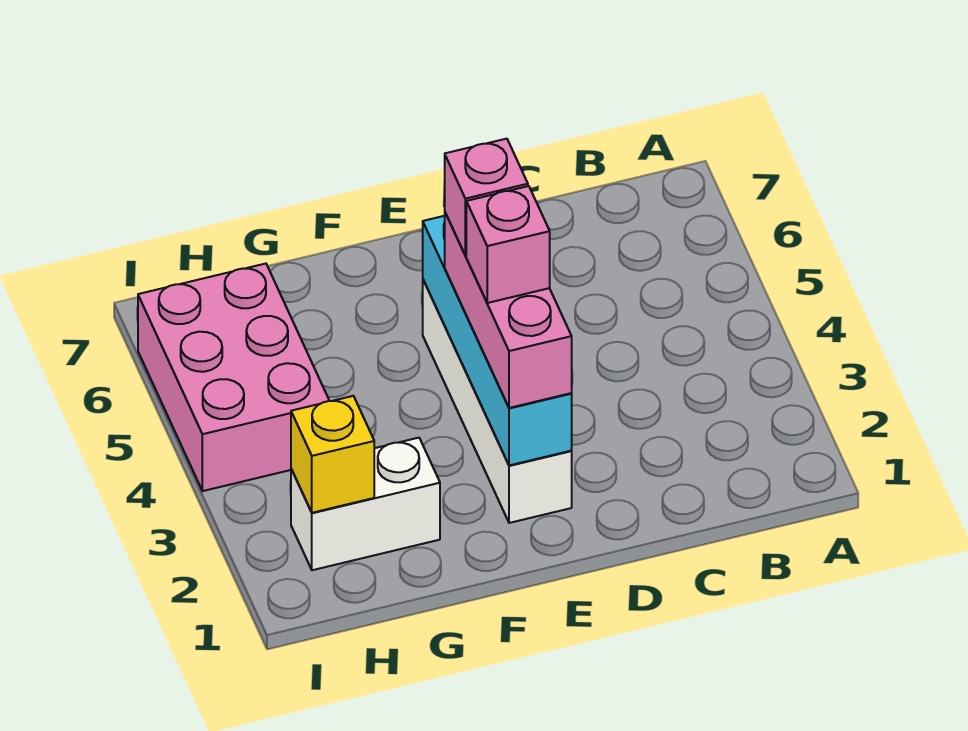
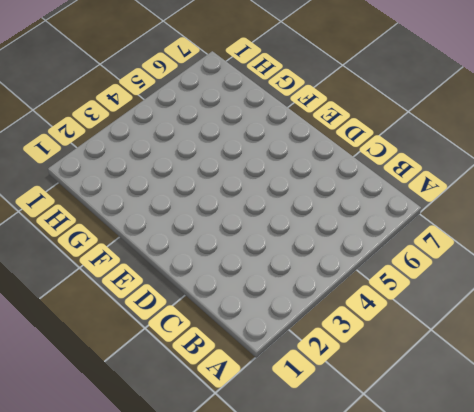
none -> white 1x4 brick [423,280,572,523]
none -> white 1x2 brick [291,438,440,570]

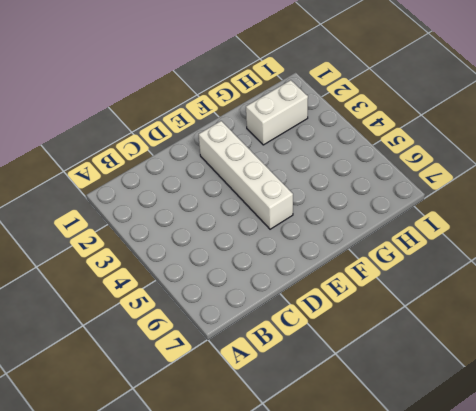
none -> pink 2x3 brick [138,264,329,491]
none -> cyan 1x4 brick [423,216,572,465]

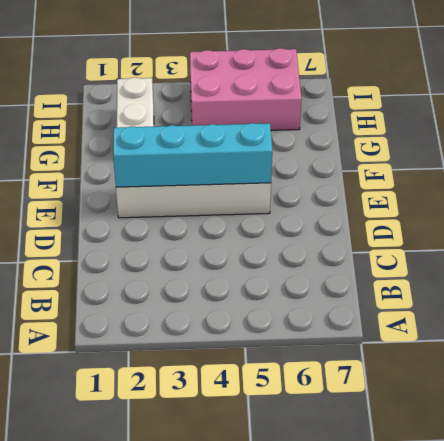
none -> yellow 1x1 brick [291,396,374,513]
none -> pink 1x3 brick [445,213,572,408]

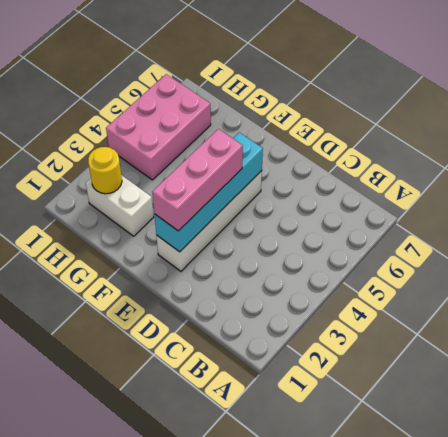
yellow 1x1 round brick [88,147,122,194] -> yellow 1x1 brick [291,396,374,513]
none -> pink 1x1 brick [466,186,550,303]
none -> pink 1x1 brick [445,139,528,256]

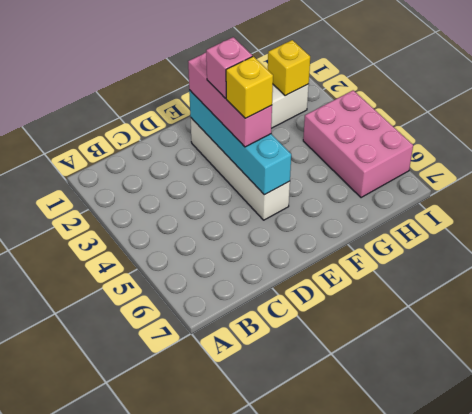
yellow 1x1 brick [226,56,273,118] -> pink 1x1 brick [445,139,528,256]

